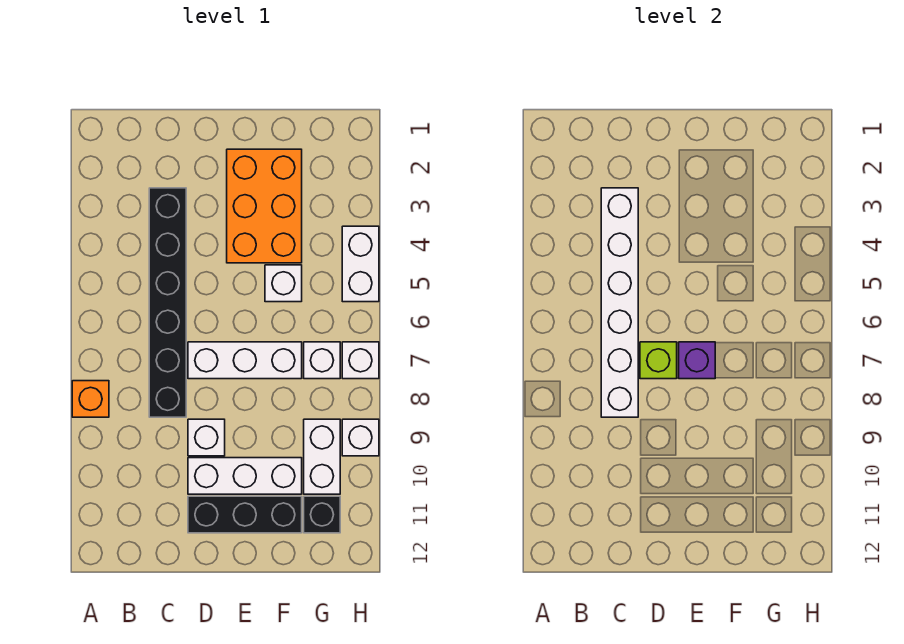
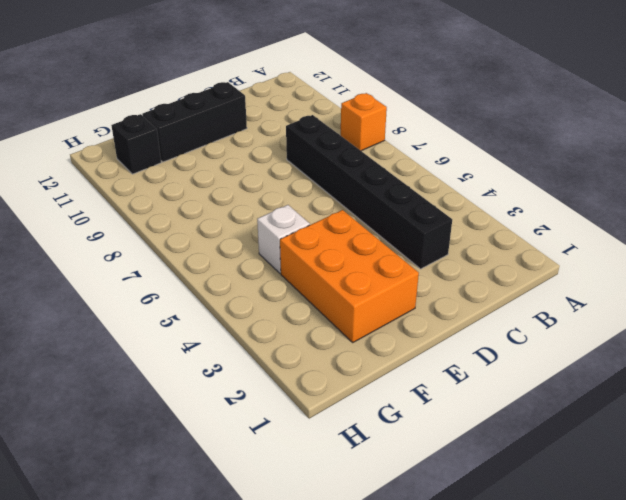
none -> white 1x3 brick [188,342,302,379]
none -> white 1x1 brick [188,419,225,456]
none -> white 1x3 brick [188,458,302,494]

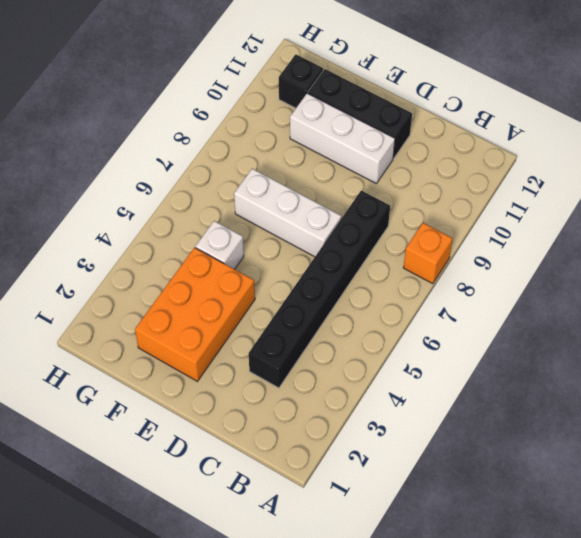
none -> white 1x1 brick [188,419,225,456]
none -> white 1x1 brick [304,342,340,379]
none -> white 1x2 brick [304,419,340,494]

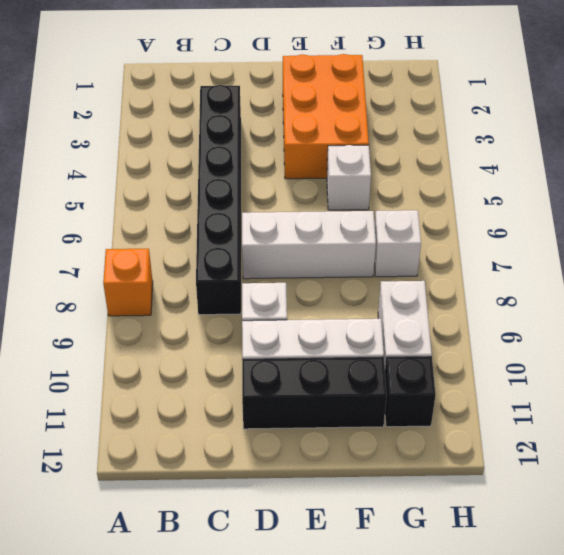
none -> white 1x2 brick [342,226,379,302]
none -> white 1x1 brick [342,342,379,379]
none -> white 1x1 brick [342,419,379,456]

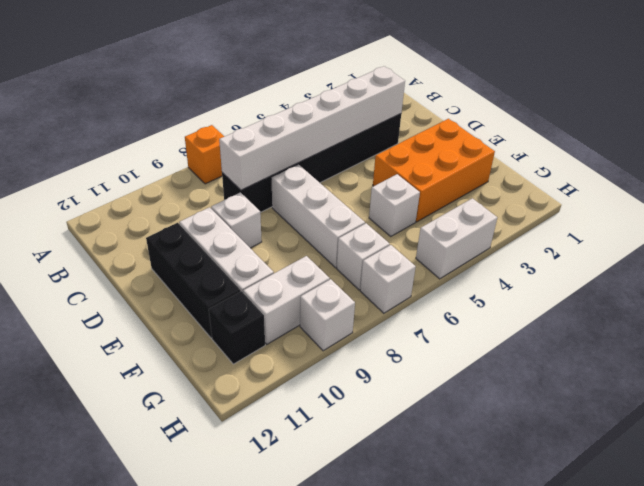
none -> lime 1x1 brick [640,342,677,379]
none -> purple 1x1 brick [679,342,715,379]

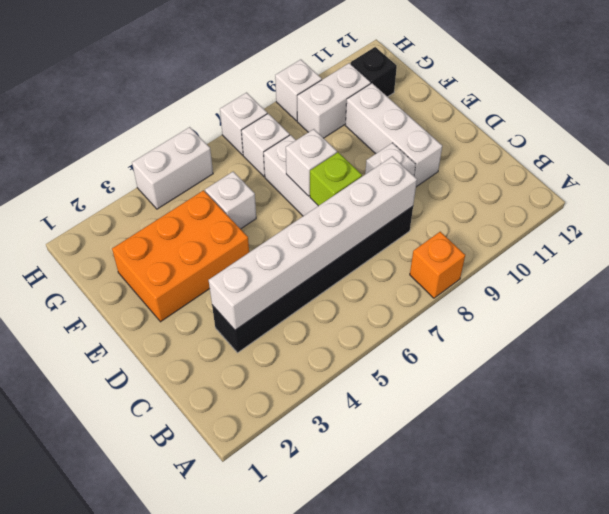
white 1x1 brick [286,129,337,196] -> purple 1x1 brick [679,342,715,379]
none -> black 1x3 brick [188,496,302,533]

